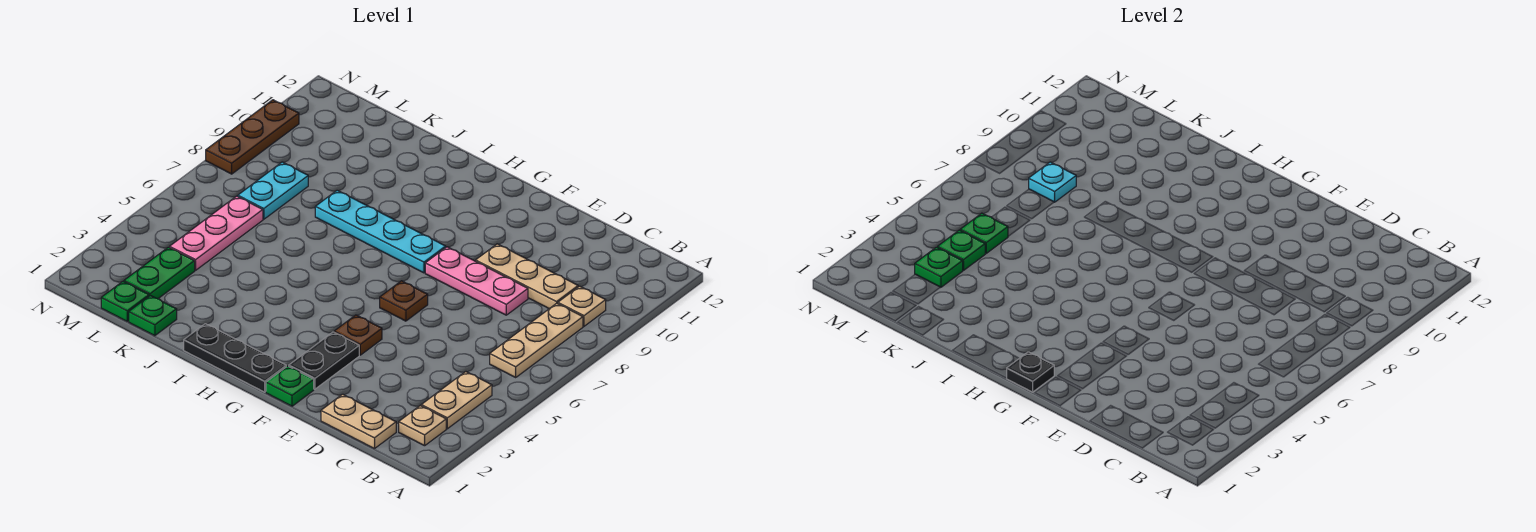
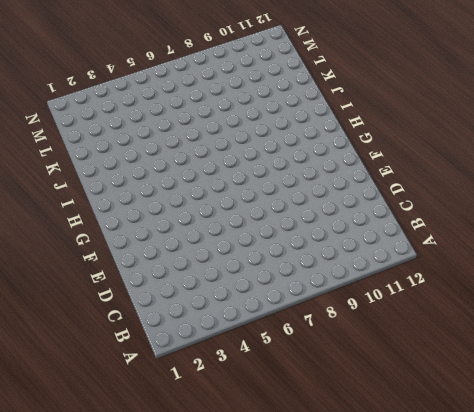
none -> tan 1x1 plate [399,406,446,446]
none -> tan 1x2 plate [421,372,492,429]
none -> tan 1x3 plate [490,303,583,377]

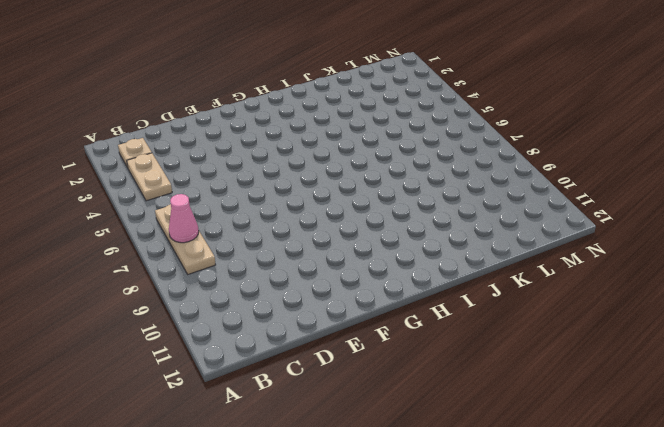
pink 1x1 cone [169,194,199,243] -> none
none -> tan 1x1 plate [558,286,606,326]
none -> tan 1x2 plate [321,394,396,449]
none -> tan 1x3 plate [476,244,578,309]

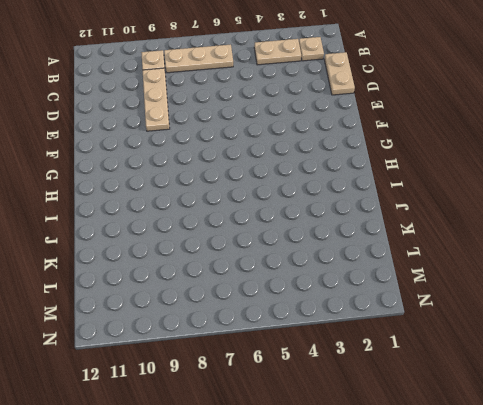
none -> pink 1x3 plate [425,247,528,315]
none -> green 1x1 plate [266,366,314,406]
none -> black 1x2 plate [289,332,359,389]

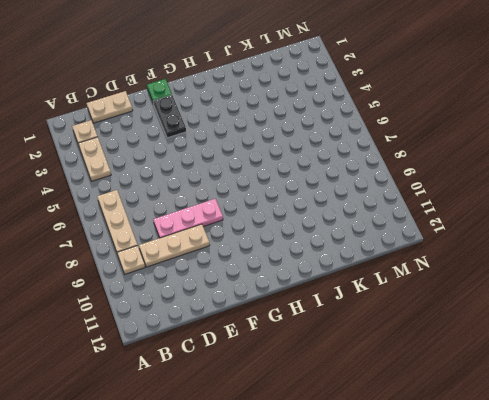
none -> brown 1x1 plate [334,315,382,355]
none -> brown 1x1 plate [380,281,428,321]
none -> black 1x3 plate [184,324,286,392]

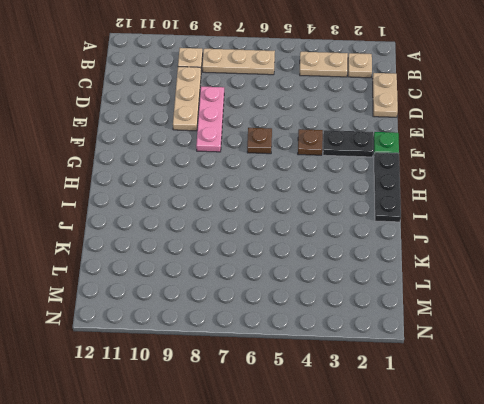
none -> cyan 1x4 plate [315,190,446,273]
none -> green 1x1 plate [129,295,177,336]
none -> green 1x1 plate [101,282,149,321]

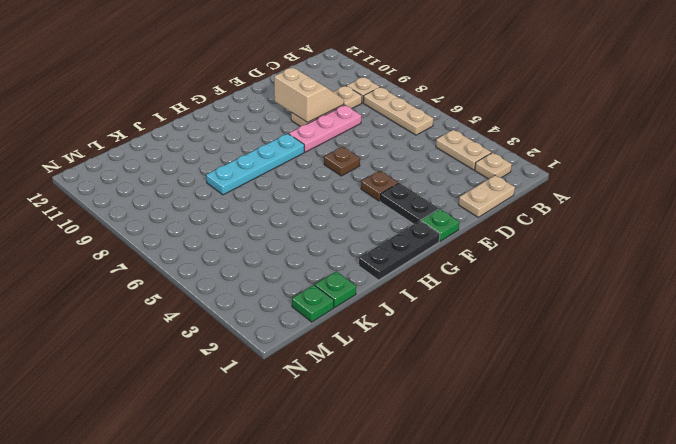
tan 2x2 slope [274,68,344,123] -> none
none -> green 1x2 plate [124,247,195,299]
none -> pink 1x3 plate [170,196,263,270]
none -> cyan 1x2 plate [238,162,308,219]

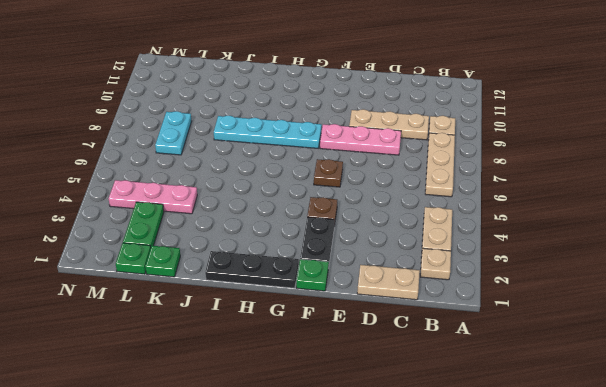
pink 1x3 plate [109,180,197,214] -> pink 1x3 plate turned to [170,196,263,270]
none -> brown 1x3 plate [206,100,299,174]
none -> black 1x1 plate [1007,352,1054,392]
none -> green 1x1 plate [915,247,963,287]

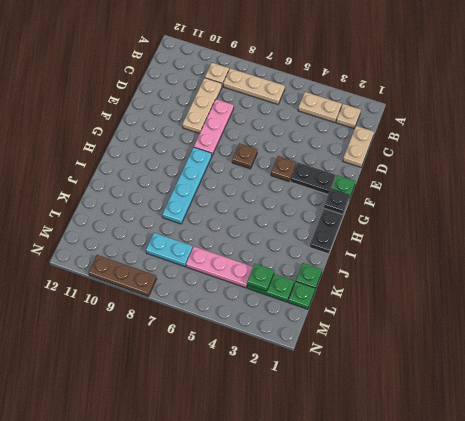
none -> green 1x1 plate [938,230,985,270]
none -> green 1x1 plate [960,213,1008,253]
none -> cyan 1x1 plate [1029,162,1076,202]

